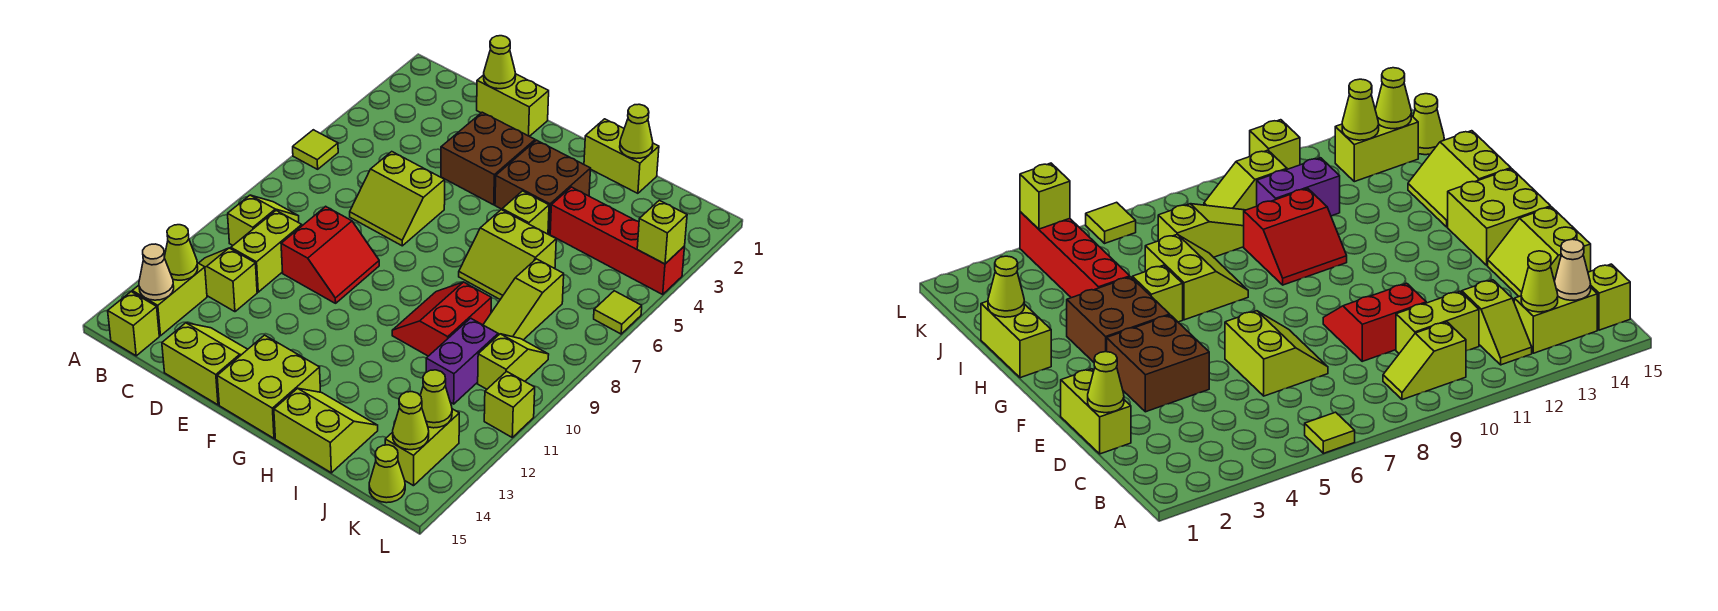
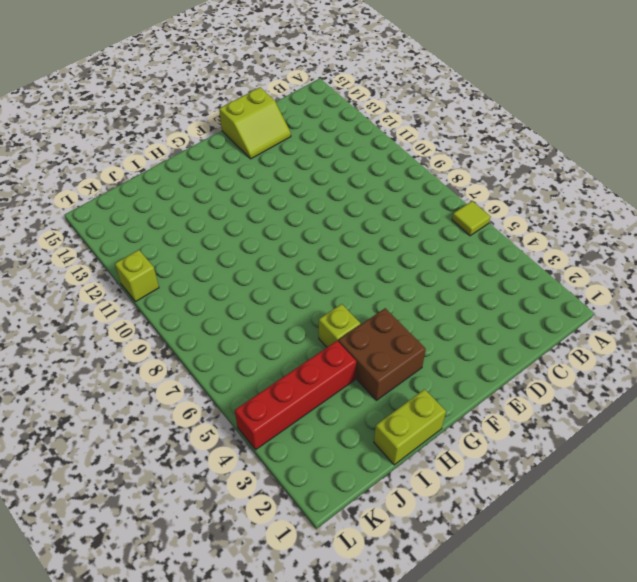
none -> lime 1x2 slope [228,195,299,245]
none -> lime 1x2 slope [199,248,257,312]
none -> lime 1x2 brick [132,263,207,336]
none -> lime 1x1 brick [108,292,159,356]

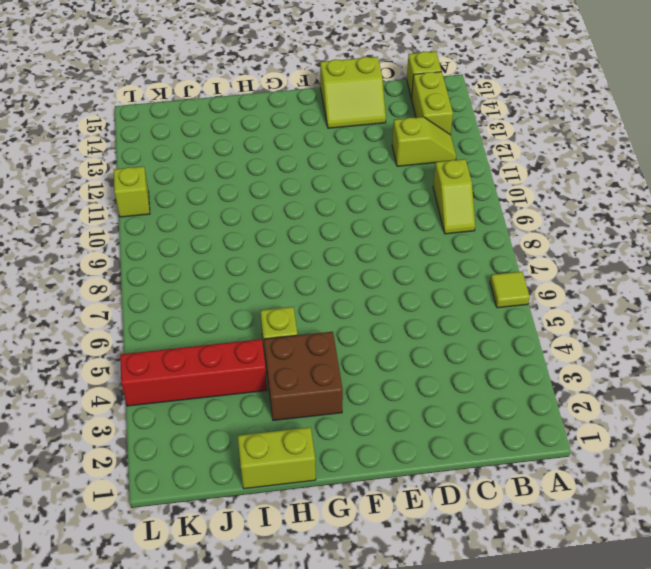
none -> lime 1x2 brick [231,211,302,292]
none -> lime 1x2 brick [477,74,549,136]
none -> lime 2x2 slope [350,152,445,246]
none -> red 2x2 slope [281,206,379,303]

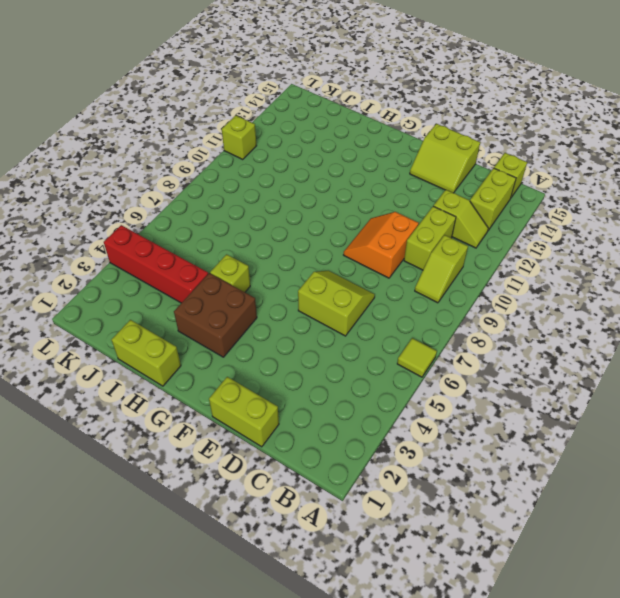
orange 2x2 slope [344,212,419,278] -> red 2x2 slope [281,206,379,303]
none -> brown 2x2 brick [441,112,535,205]
none -> lime 2x2 brick [217,335,320,438]
none -> lime 2x2 slope [459,210,556,299]
none -> red 2x2 slope [392,282,491,356]

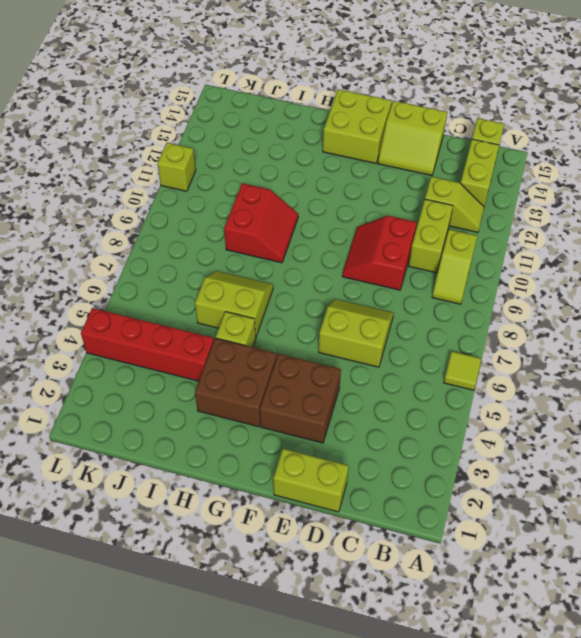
none -> lime 1x2 brick [584,119,659,193]
none -> lime 2x2 slope [274,388,378,473]
none -> lime 1x3 slope [483,259,564,340]
none -> purple 1x2 brick [426,318,498,404]

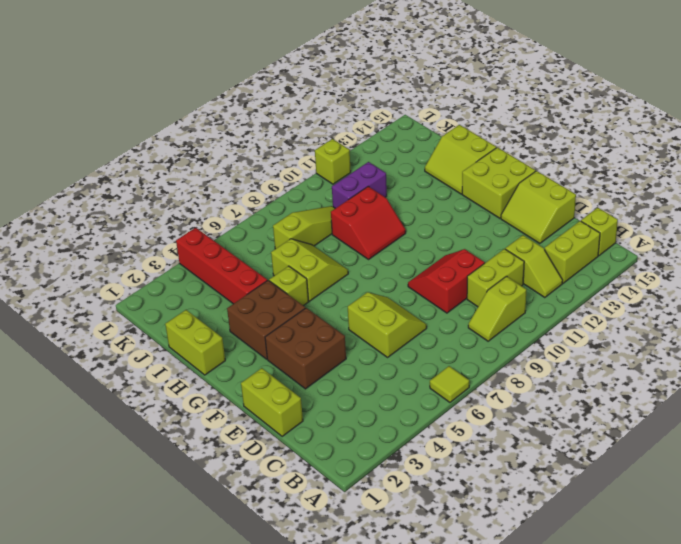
none -> lime 1x2 slope [478,334,549,389]
none -> lime 1x2 brick [385,409,459,486]
none -> lime 1x1 cone [369,445,405,503]
none -> lime 1x1 tile [594,291,642,334]

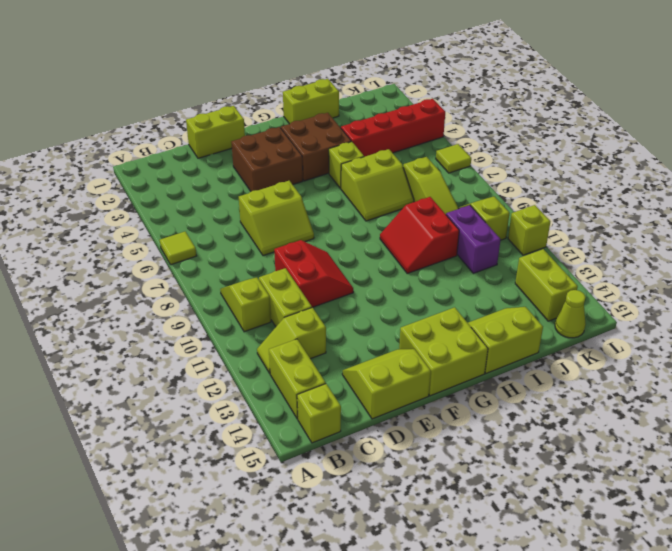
none -> lime 1x1 cone [164,225,198,280]
none -> tan 1x1 cone [139,244,174,300]
none -> lime 1x1 cone [484,36,516,89]
none -> lime 1x1 cone [620,104,653,159]

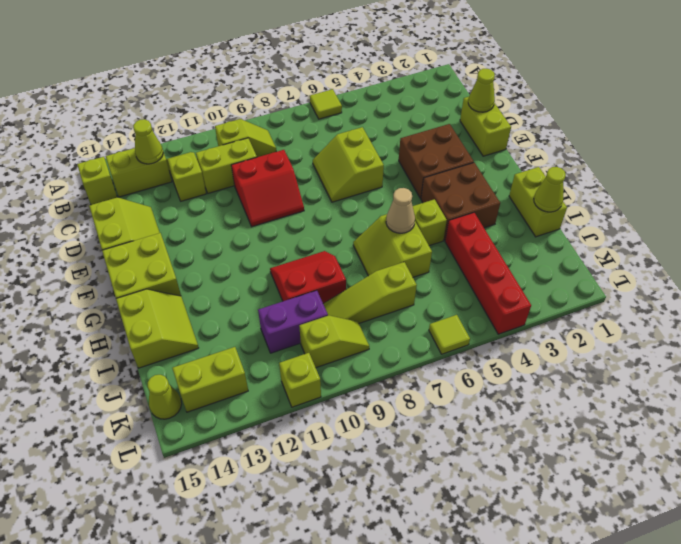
tan 1x1 cone [386,188,415,233] -> tan 1x1 cone moved to [139,244,174,300]
none -> lime 1x1 cone [420,370,452,428]
none -> lime 1x1 cone [393,392,429,450]
none -> lime 1x1 brick [637,200,687,264]

